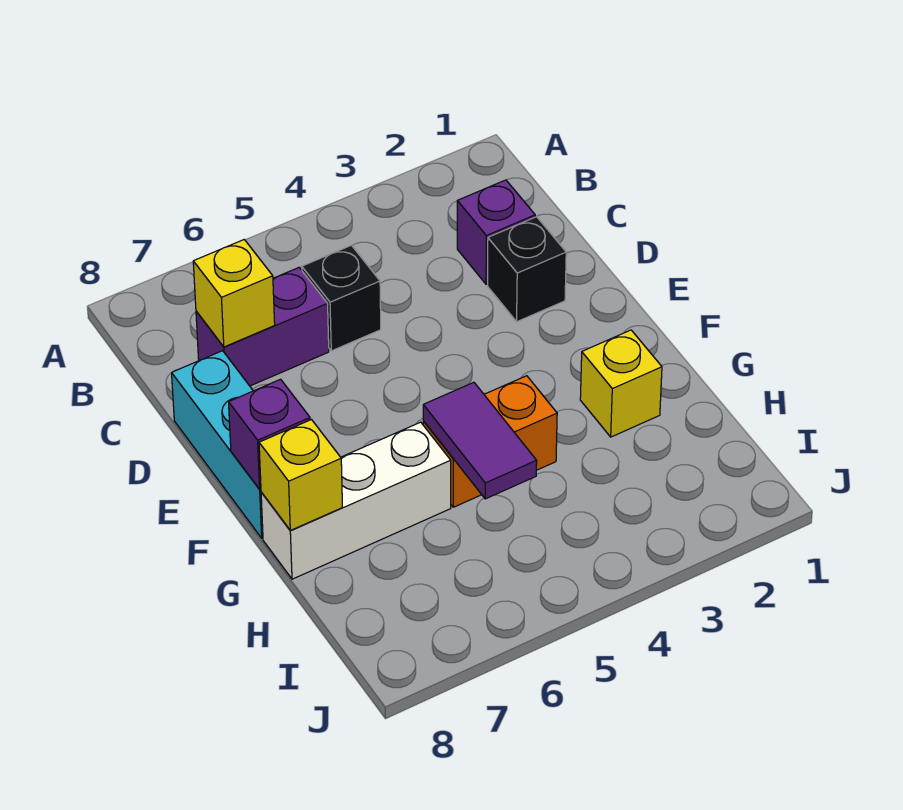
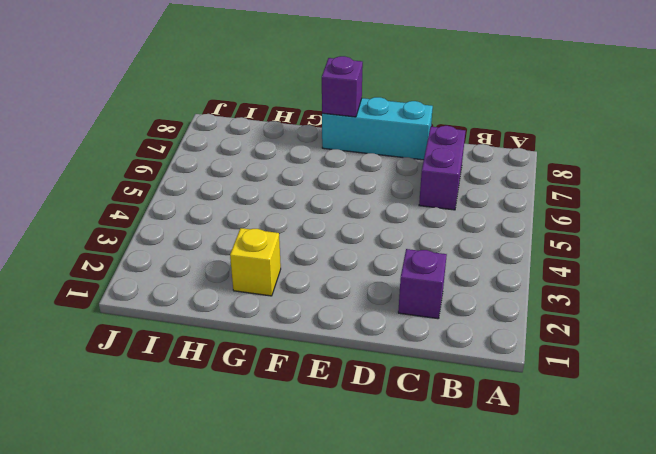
none -> black 1x1 brick [302,245,381,351]
none -> black 1x1 brick [487,217,566,322]
none -> orange 1x2 brick [423,376,557,507]

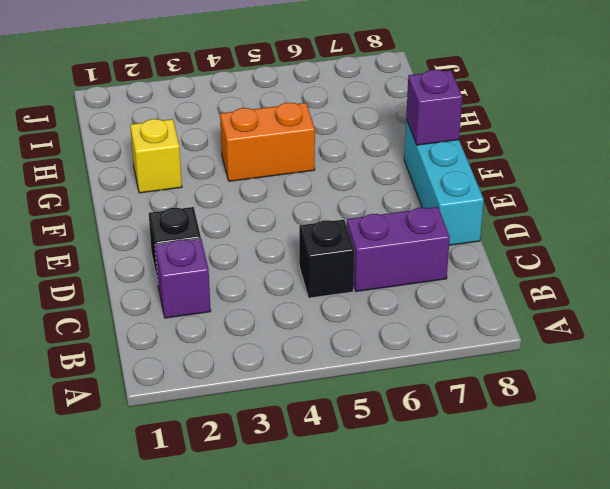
none -> white 1x3 brick [261,422,451,579]
none -> yellow 1x1 brick [193,240,275,347]
none -> purple 1x2 tile [423,382,537,499]

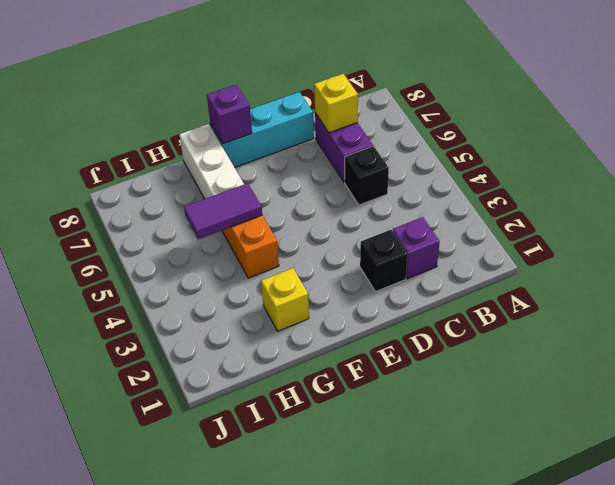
none -> yellow 1x1 brick [259,420,342,530]

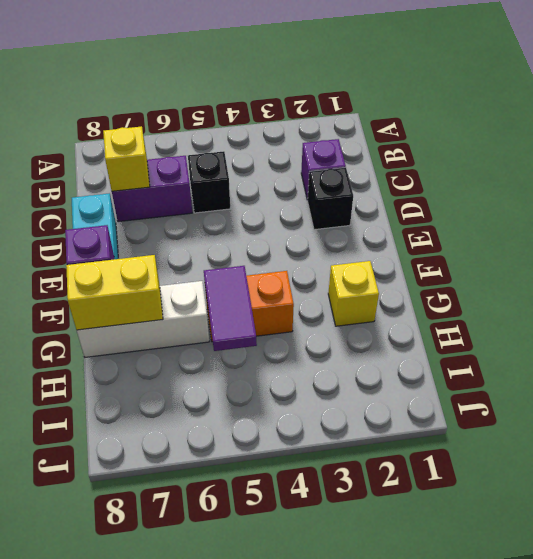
yellow 1x2 brick [66,255,163,330] -> yellow 1x1 brick [259,420,342,530]

